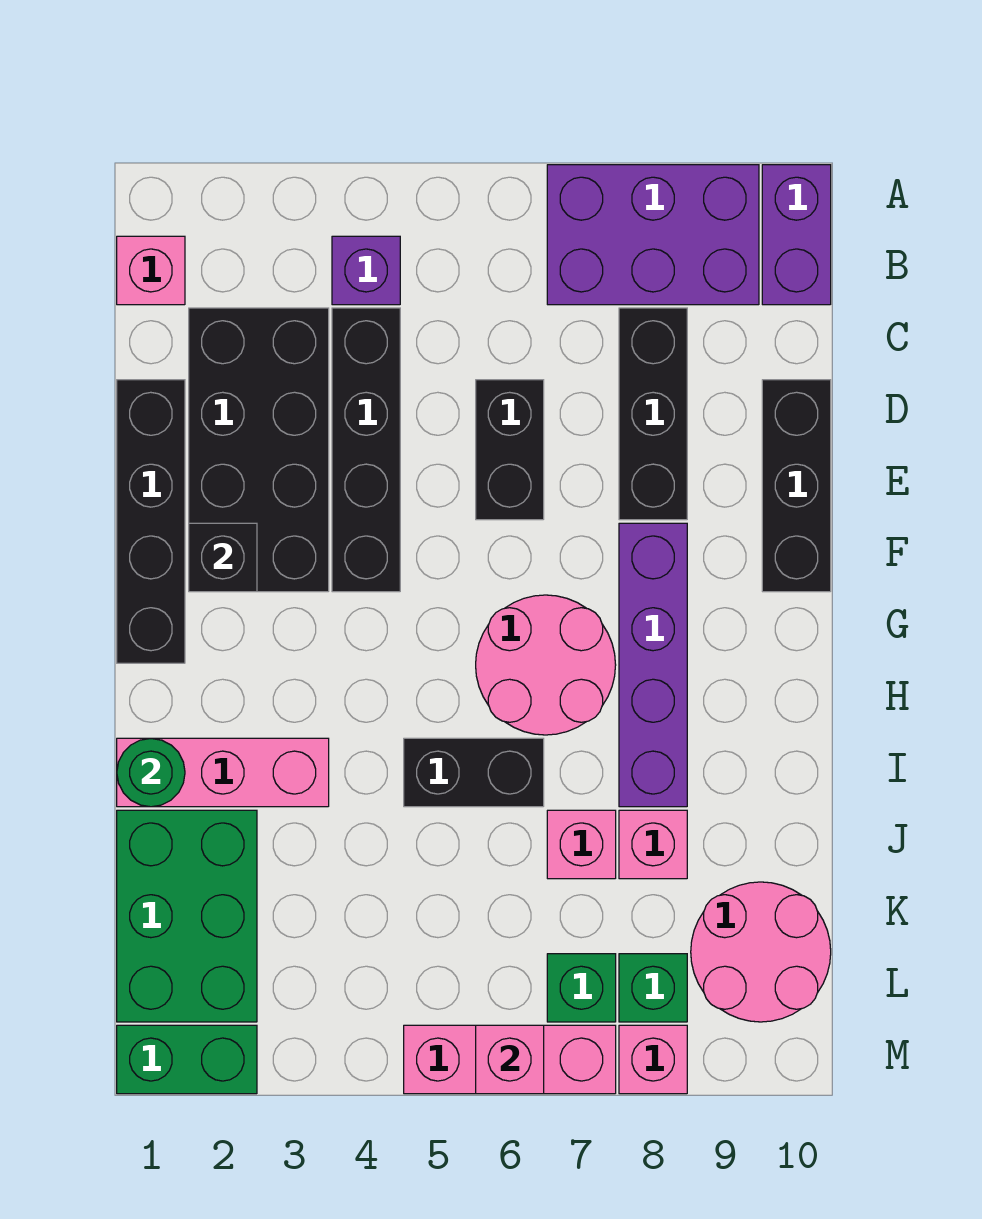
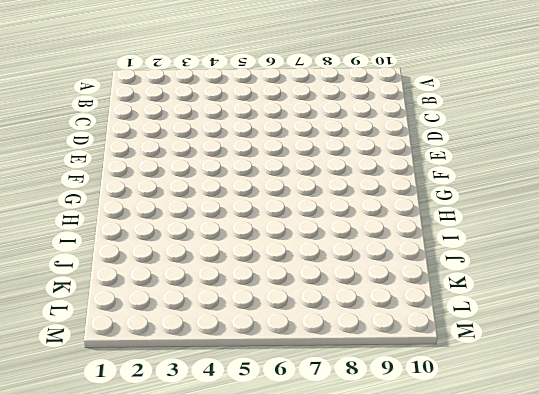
none -> purple 2x3 brick [547,165,759,305]
none -> purple 1x2 brick [762,165,831,305]
none -> pink 1x1 brick [117,236,185,305]

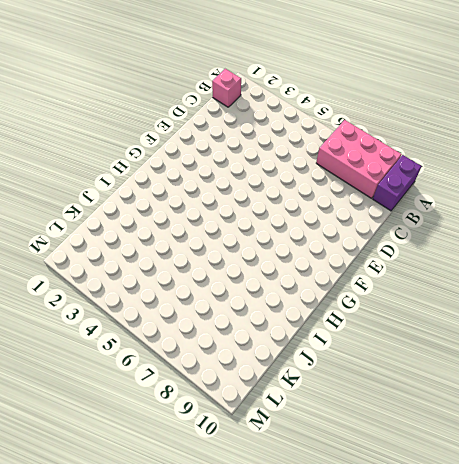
pink 2x3 brick [316,120,401,198] -> purple 2x3 brick [547,165,759,305]
none -> purple 1x1 brick [332,236,400,305]
none -> black 2x4 brick [189,308,329,592]
none -> black 1x4 brick [332,308,400,592]

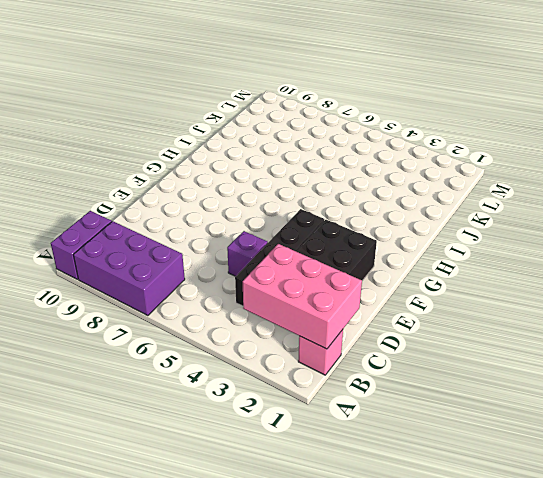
pink 2x3 brick [243,244,362,349] -> none
purple 1x1 brick [227,231,268,276] -> purple 1x1 brick moved to [332,236,400,305]
none -> black 1x3 brick [619,308,687,520]
none -> black 1x4 brick [117,380,185,663]
none -> black 1x2 brick [476,380,544,520]

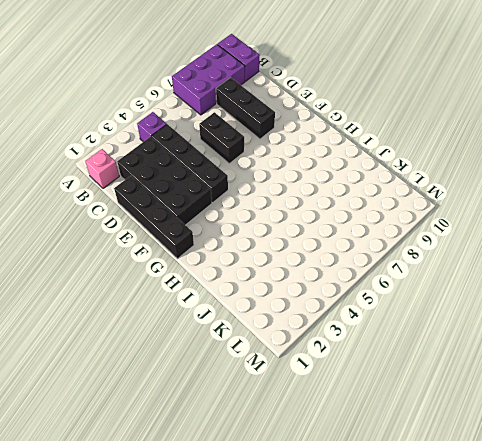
none -> black 1x3 brick [762,380,831,592]
none -> purple 1x4 brick [619,523,687,807]
none -> pink 2x2 round brick [476,595,616,735]

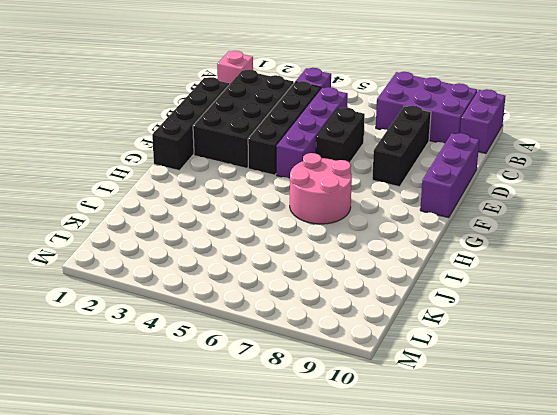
purple 1x4 brick [276,87,348,179] -> purple 1x4 brick moved to [619,523,687,807]
purple 1x3 brick [420,133,479,218] -> black 1x3 brick [762,380,831,592]
none -> pink 1x3 brick [117,738,329,807]
none -> black 1x2 brick [404,738,544,807]
none -> green 2x3 brick [117,810,257,1022]

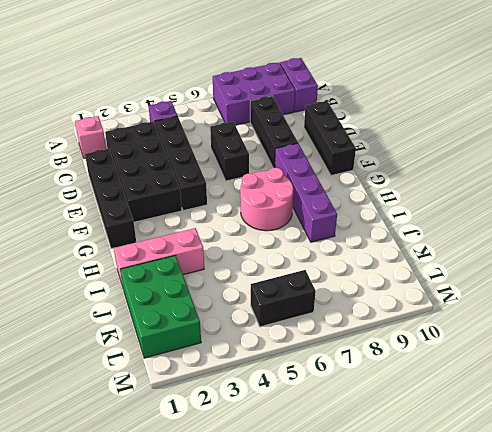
black 1x2 brick [250,270,316,327] -> black 1x2 brick moved to [404,738,544,807]
none -> pink 1x1 brick [547,810,616,879]
none -> pink 1x1 brick [619,810,687,879]
none -> pink 2x2 round brick [691,882,831,1022]

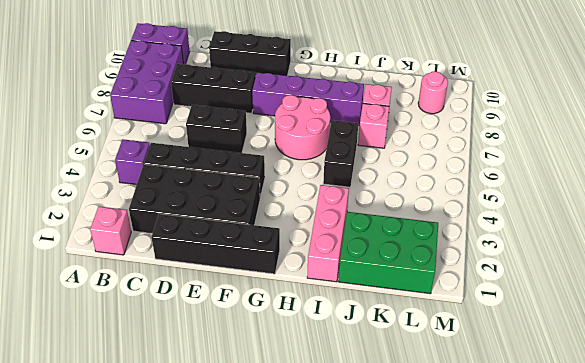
pink 1x1 round brick [418,72,448,114] -> pink 2x2 round brick [691,882,831,1022]
none -> green 1x1 brick [547,954,616,1022]
none -> green 1x1 brick [619,954,687,1022]
none -> green 1x2 brick [117,1025,257,1094]

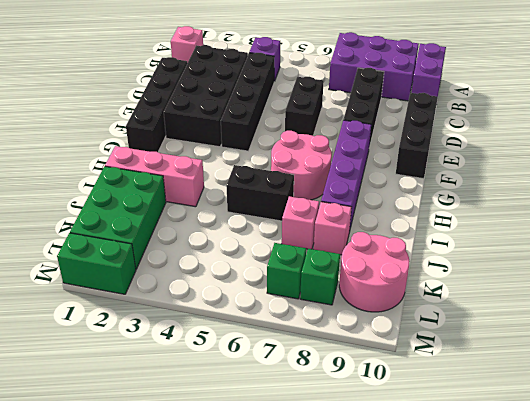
none -> pink 1x3 brick [404,1025,616,1094]
none -> pink 1x1 brick [619,1025,687,1094]
none -> black 1x1 brick [189,523,257,592]

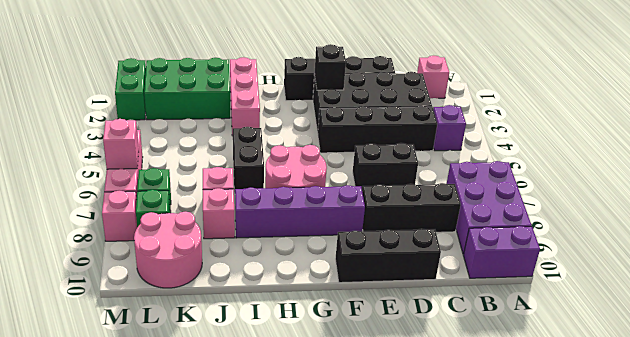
none -> green 1x1 round brick [117,739,185,807]

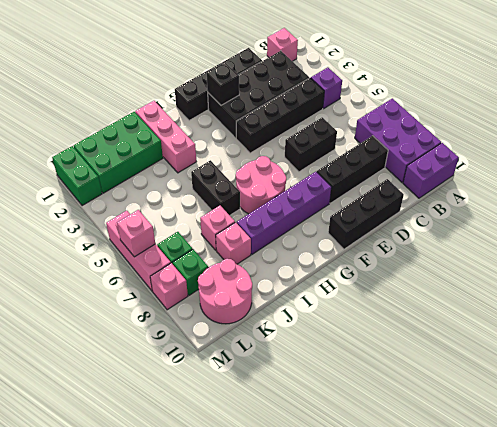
none -> green 1x1 round brick [117,739,185,807]

